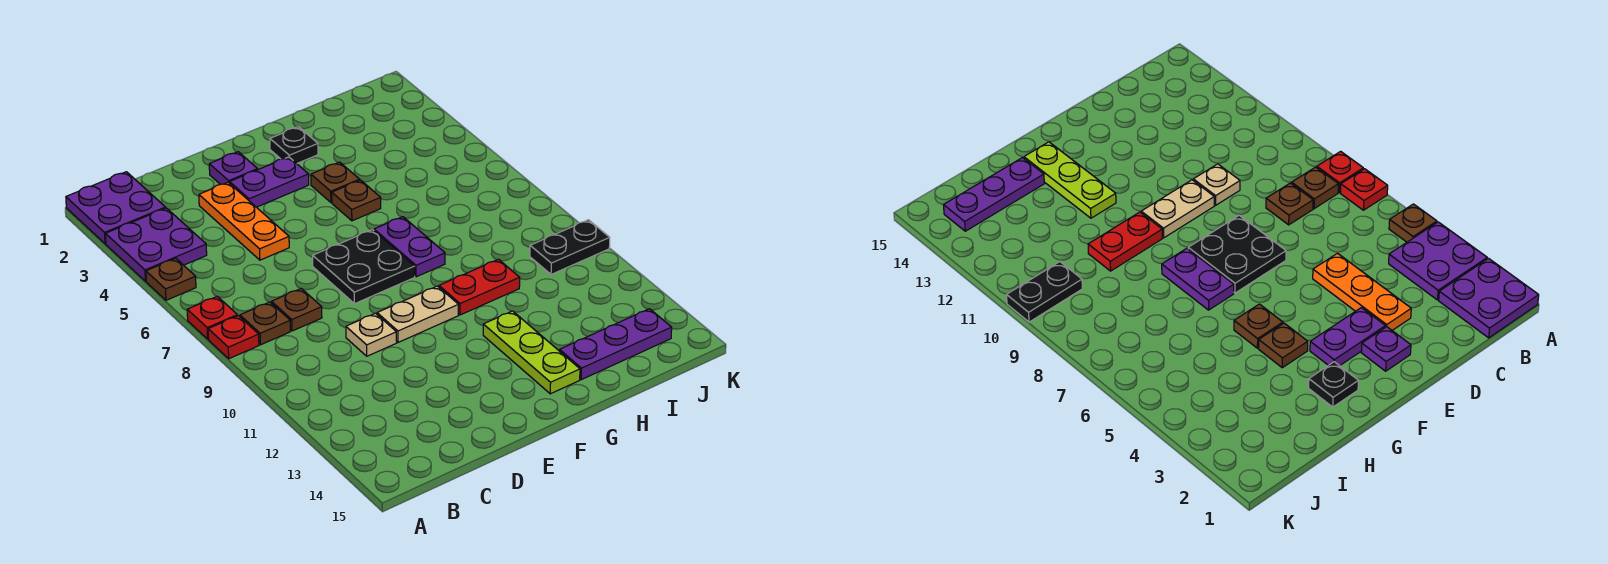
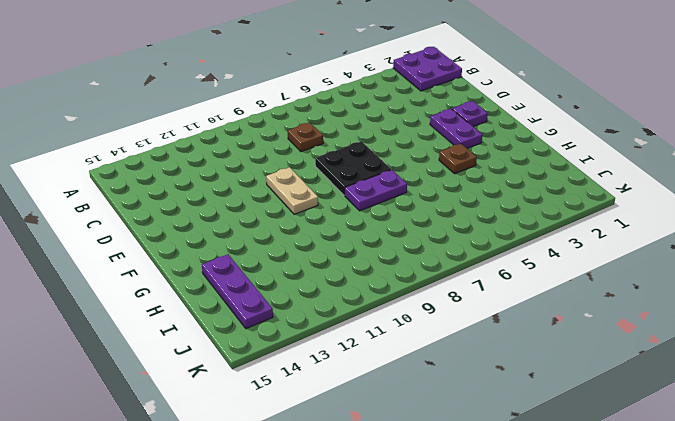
none -> purple 2x2 plate [106,208,207,281]
none -> brown 1x1 plate [146,258,196,300]
none -> red 1x1 plate [187,296,237,339]

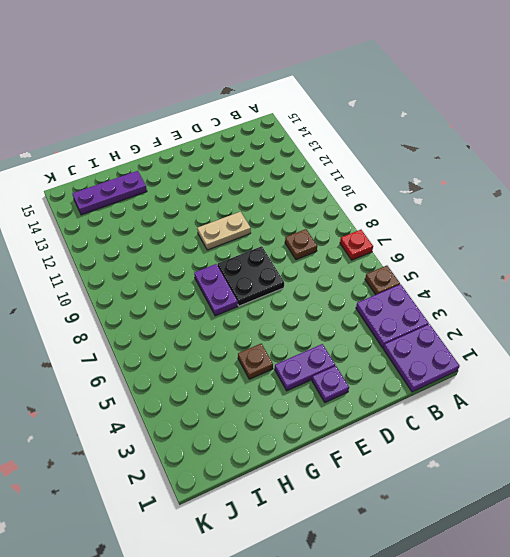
none -> red 1x1 plate [208,316,259,359]
none -> brown 1x1 plate [240,302,290,345]
none -> orange 1x3 plate [199,182,289,260]

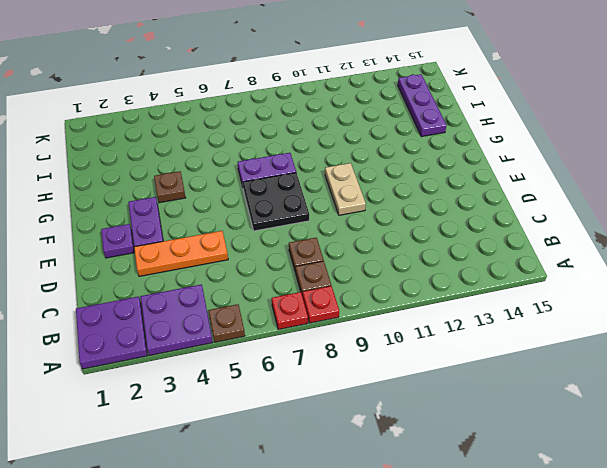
none -> tan 1x1 plate [346,313,397,356]
none -> black 1x1 plate [270,127,318,163]
none -> brown 1x1 plate [332,180,381,221]

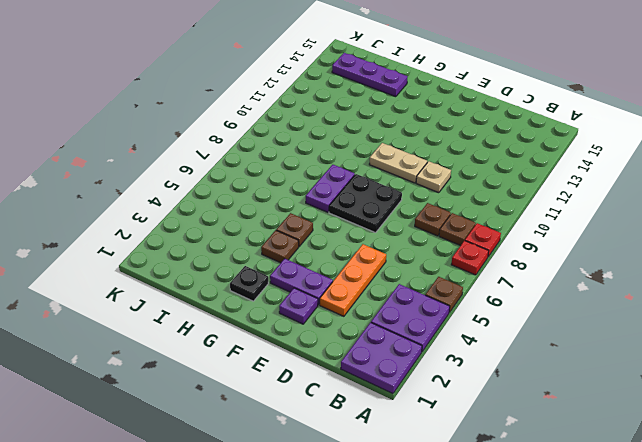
none -> red 1x2 plate [439,259,520,315]
none -> lime 1x3 plate [483,311,580,394]
none -> black 1x2 plate [530,220,610,275]

